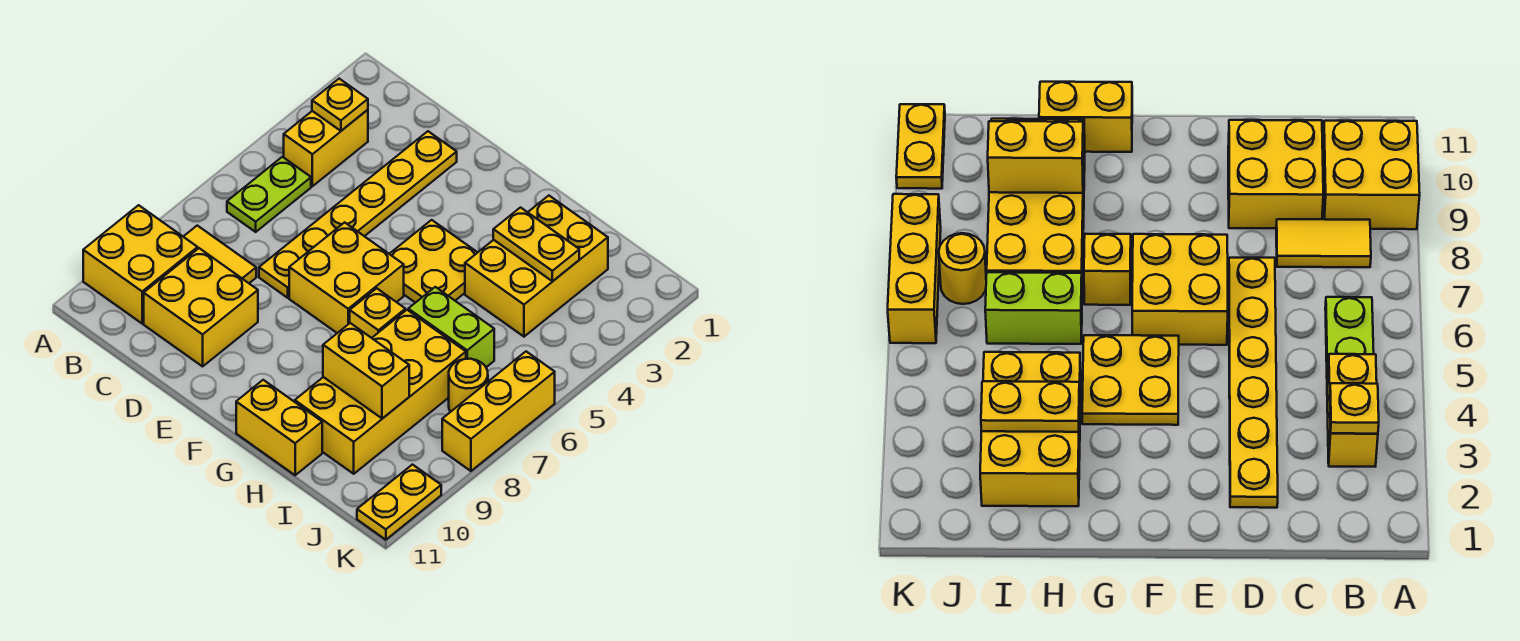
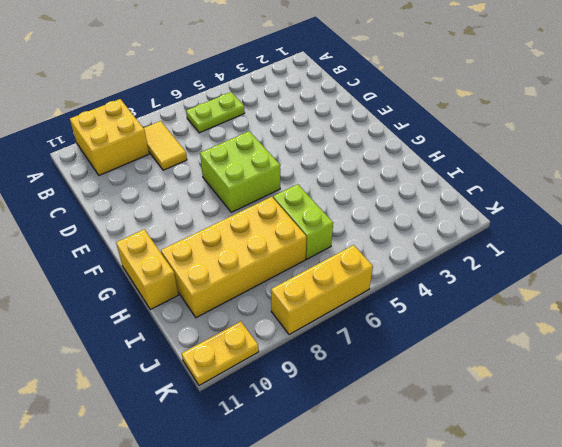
lime 2x2 brick [200,131,280,212] -> yellow 2x2 brick [289,222,404,333]
none -> yellow 1x2 brick [284,110,368,186]
none -> yellow 2x2 brick [144,248,258,366]
none -> yellow 1x6 plate [259,131,457,298]

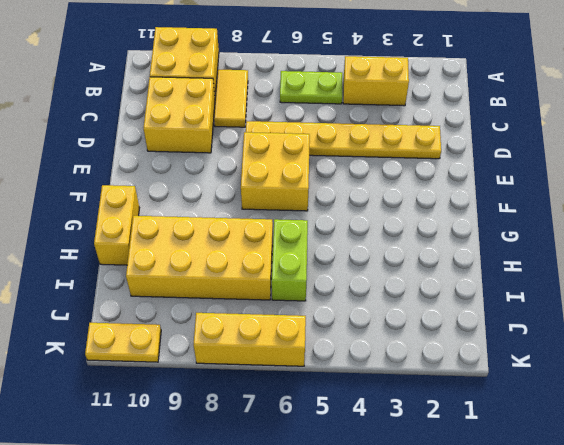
none -> yellow 2x2 plate [390,220,478,303]
none -> yellow 1x1 brick [350,288,405,338]
none -> yellow 2x3 brick [465,196,608,337]

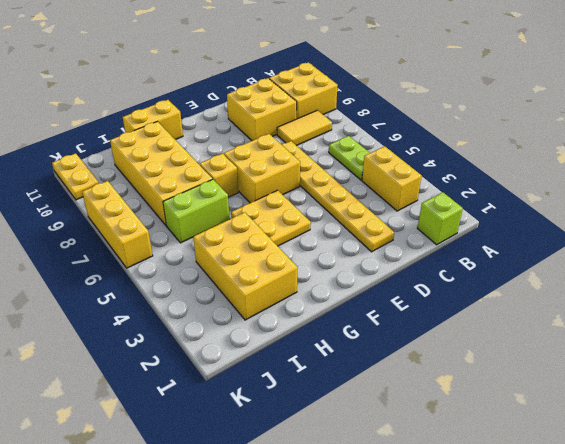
lime 1x1 brick [417,192,463,245] -> none
none -> yellow 1x1 round brick [449,359,488,412]
none -> yellow 1x1 plate [312,79,368,131]
none -> yellow 1x2 plate [493,208,579,281]

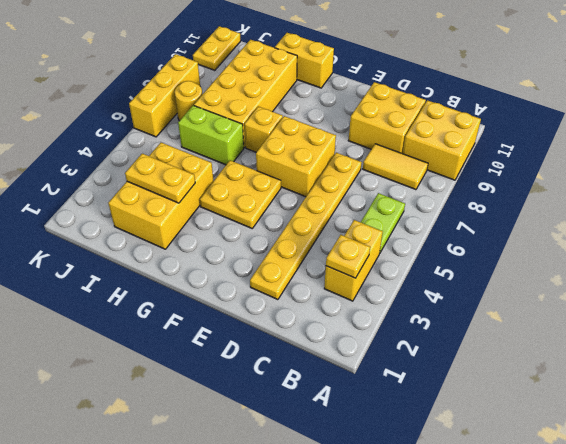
none -> yellow 1x2 brick [323,323,409,419]

